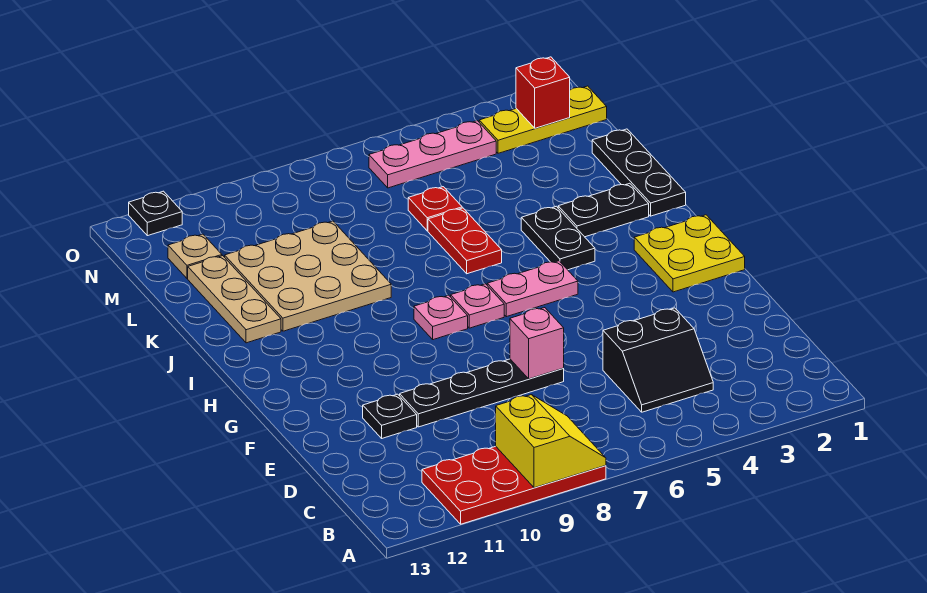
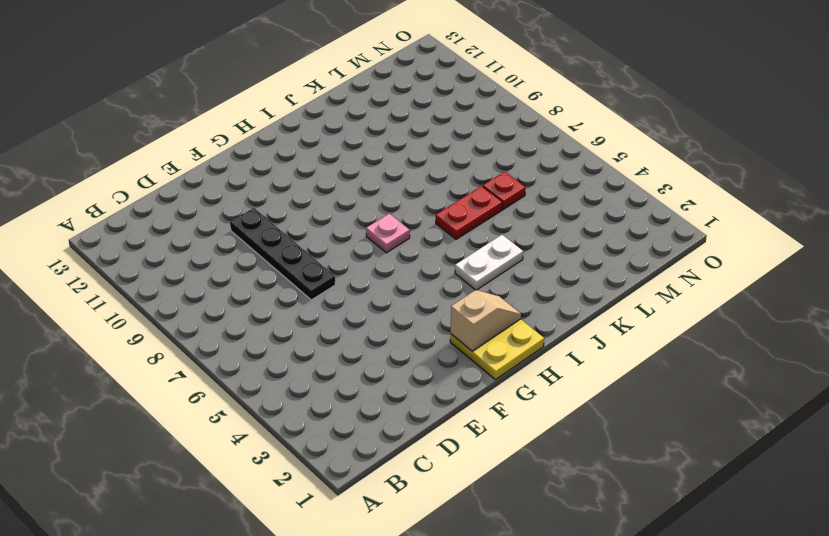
tan 1x2 slope [451,290,521,351] -> none
white 1x2 plate [455,235,523,290] -> black 1x2 plate [521,206,595,270]
none -> red 2x4 plate [422,446,606,524]
none -> black 2x2 slope [603,308,713,412]
none -> black 1x1 plate [363,394,417,438]

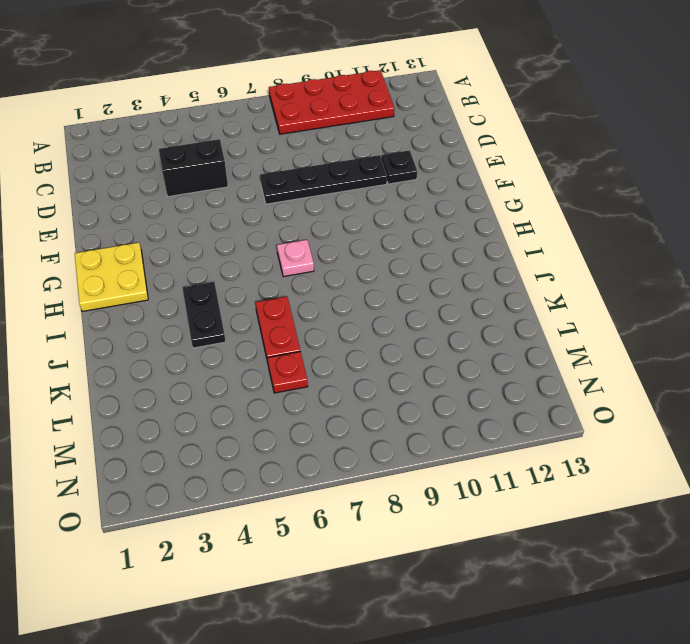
none -> pink 1x2 plate [487,261,578,317]
none -> pink 1x1 plate [414,295,468,340]
none -> black 1x3 plate [592,129,686,216]

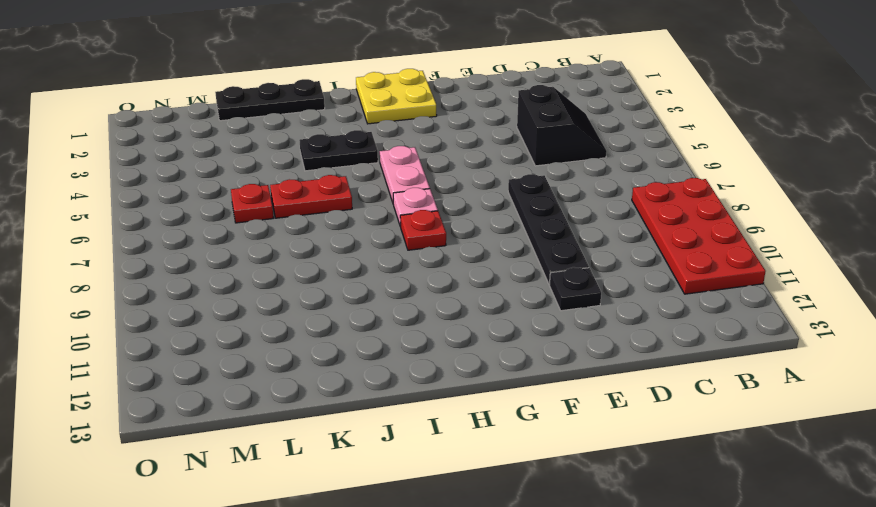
red 1x1 plate [400,210,446,250] -> pink 1x1 plate [414,295,468,340]
none -> black 1x2 plate [558,183,649,237]
none -> tan 3x3 plate [225,221,391,331]
none -> tan 1x3 plate [188,256,281,343]

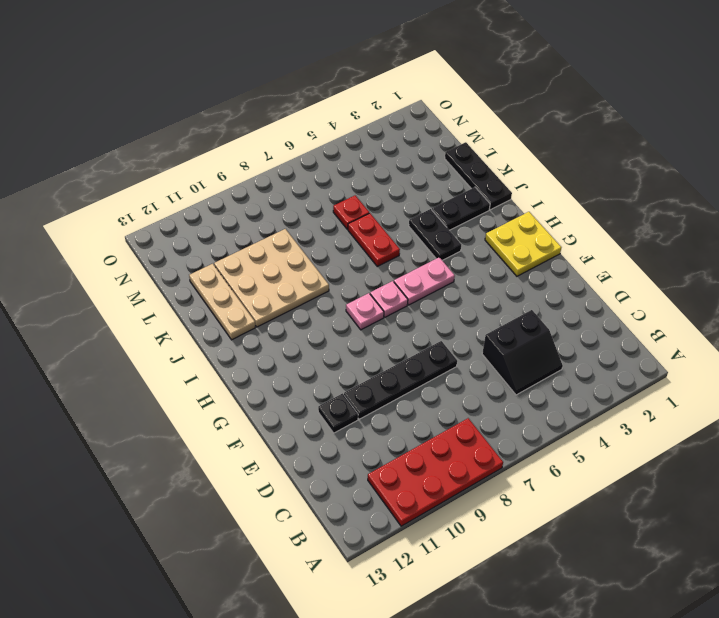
none -> tan 1x1 plate [168,234,222,278]
none -> yellow 1x3 plate [479,86,607,153]
none -> pink 1x3 plate [369,121,496,188]

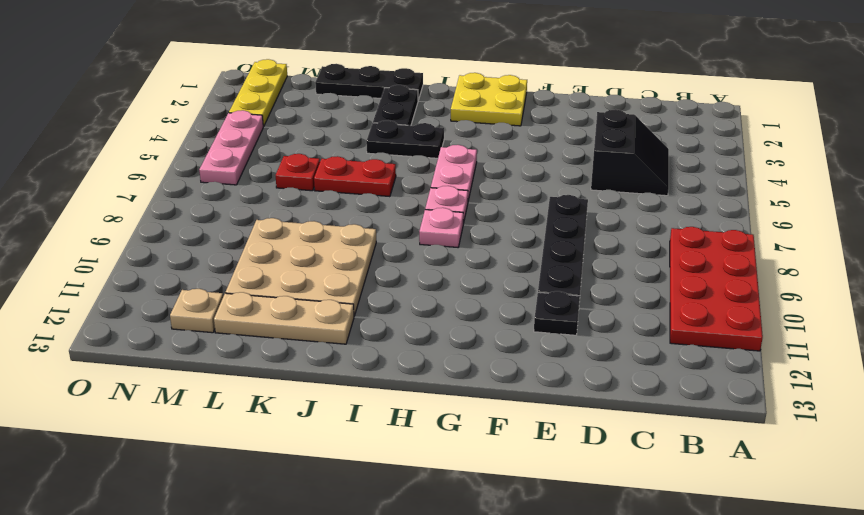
none -> black 1x1 plate [129,191,182,236]
none -> yellow 2x2 slope [496,395,606,488]
none -> pink 1x1 brick [510,308,564,379]

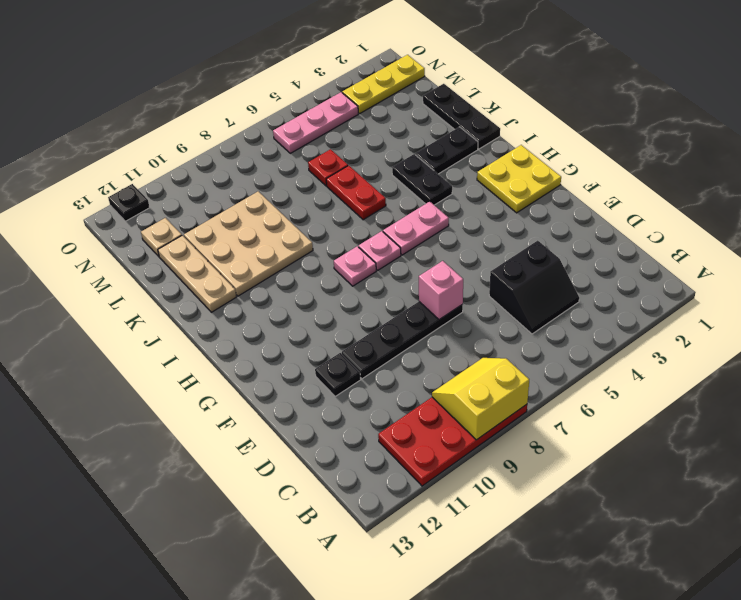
yellow 2x2 slope [432,358,529,440] -> yellow 2x2 slope turned to [496,395,606,488]
none -> red 1x1 brick [516,57,570,128]

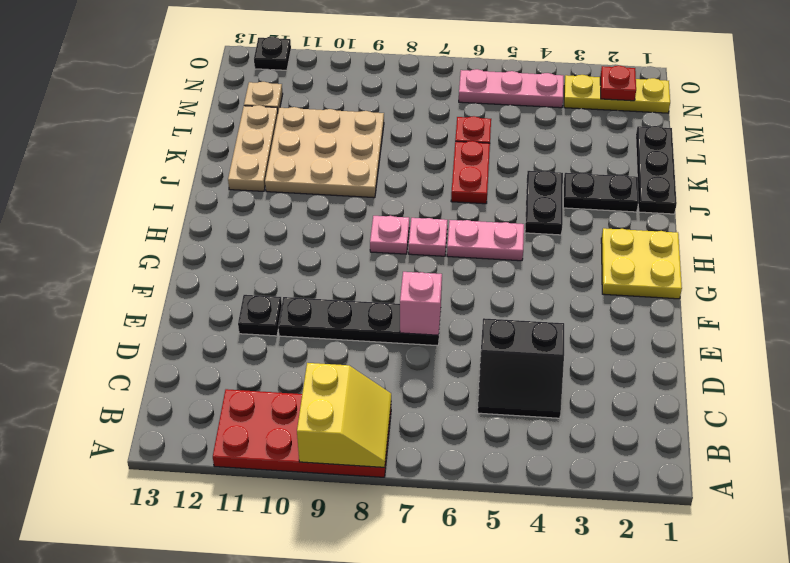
red 1x1 plate [600,66,636,101] -> red 1x1 brick [516,57,570,128]

